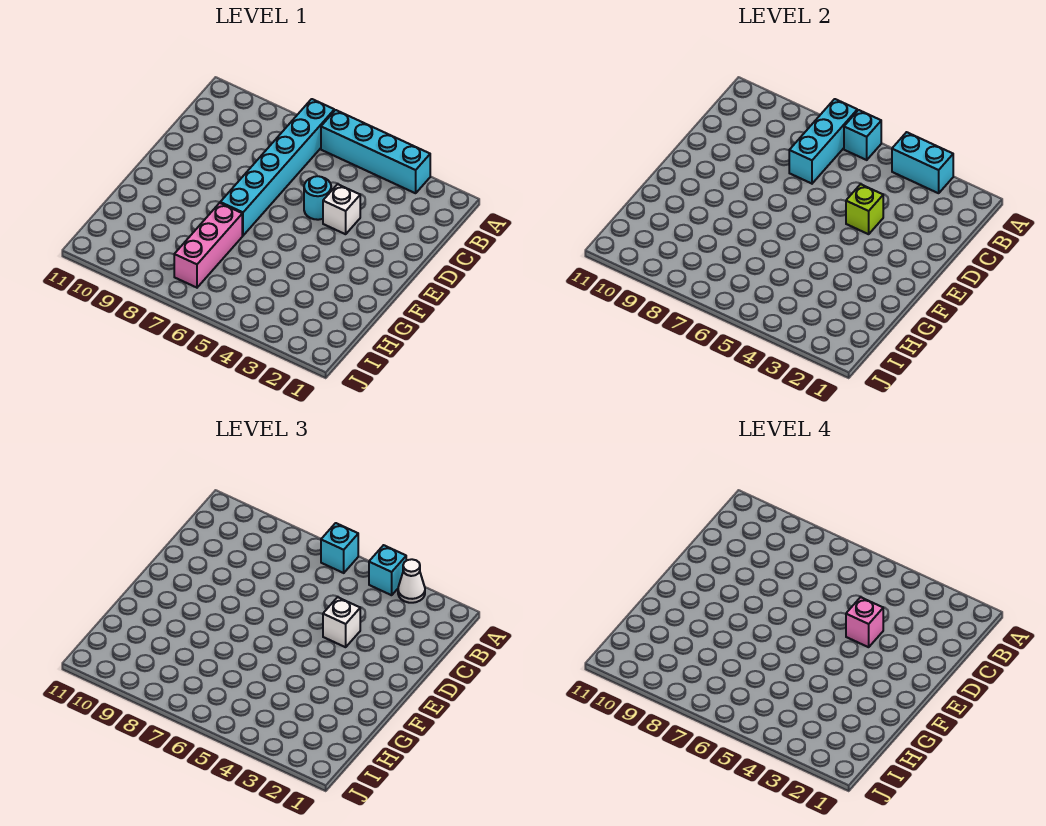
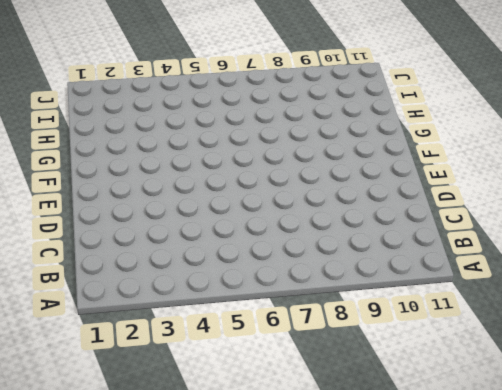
none -> cyan 1x4 brick [321,110,430,193]
none -> cyan 1x6 brick [220,99,334,236]
none -> white 1x1 brick [323,184,360,234]

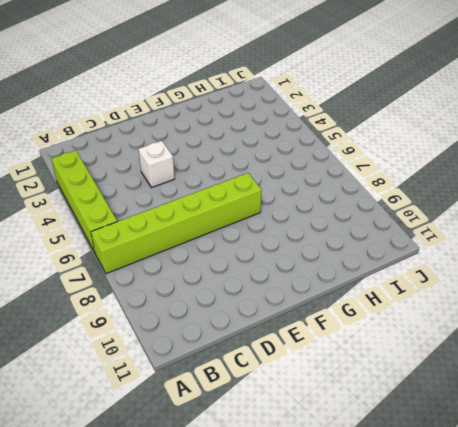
lime 1x4 brick [52,150,117,252] -> cyan 1x4 brick [321,110,430,193]
lime 1x6 brick [91,173,261,274] -> cyan 1x6 brick [220,99,334,236]
none -> cyan 1x1 round brick [304,176,331,220]
none -> pink 1x3 brick [174,203,242,288]
none -> cyan 1x2 brick [892,132,953,193]

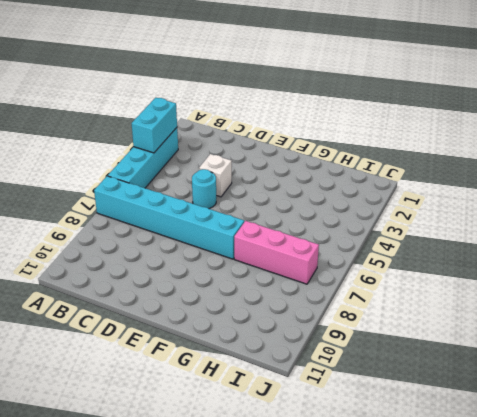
none -> cyan 1x1 brick [844,110,881,160]
none -> cyan 1x3 brick [789,99,857,184]
none -> lime 1x1 brick [846,184,883,234]

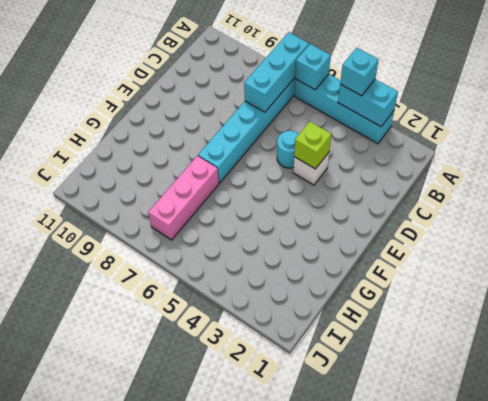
none -> white 1x1 cone [398,559,425,603]
none -> cyan 1x1 brick [321,523,358,573]
none -> white 1x1 brick [323,597,360,647]

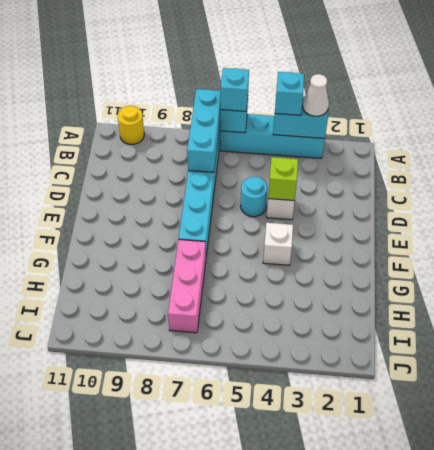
yellow 1x1 round brick [118,106,144,144] -> none
white 1x1 brick [263,223,293,265] -> white 1x1 brick moved to [323,597,360,647]
none -> pink 1x1 brick [846,597,883,647]

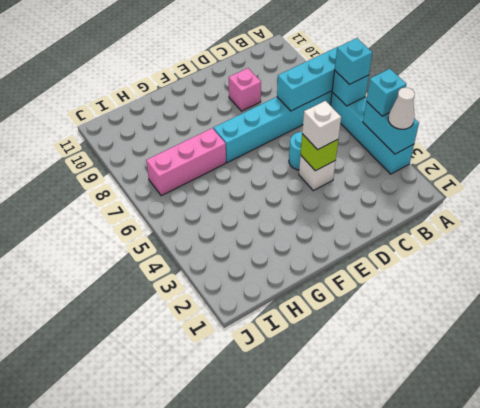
pink 1x1 brick [229,68,261,111] -> pink 1x1 brick moved to [846,597,883,647]

